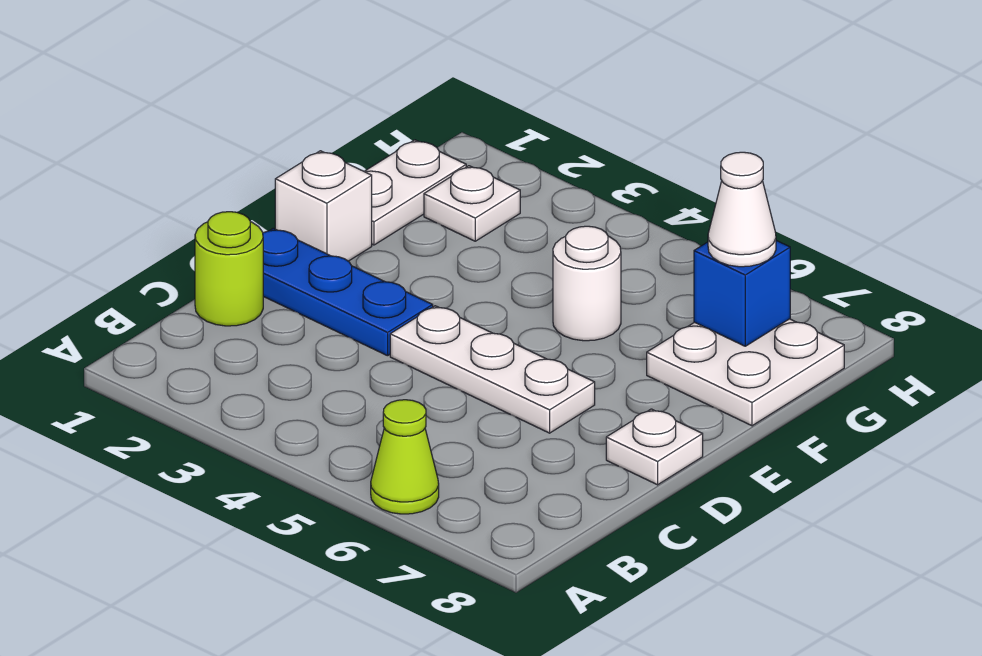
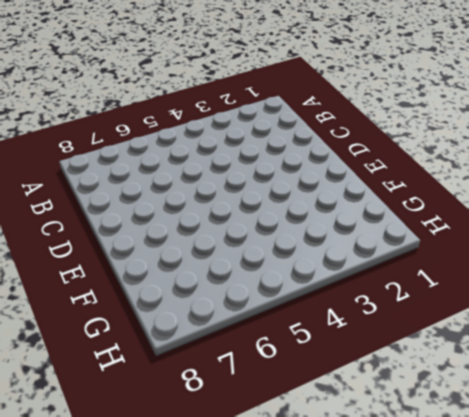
none -> lime 1x1 cone [371,400,439,514]
none -> lime 1x1 round brick [195,212,263,326]
none -> blue 1x3 plate [263,228,433,356]

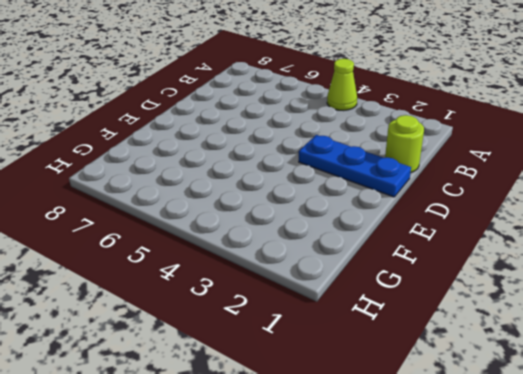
lime 1x1 cone [327,59,357,111] -> lime 1x1 cone moved to [371,400,439,514]
none -> white 1x3 plate [390,306,595,433]
none -> white 1x1 plate [606,409,703,485]
none -> white 1x1 brick [275,151,372,261]

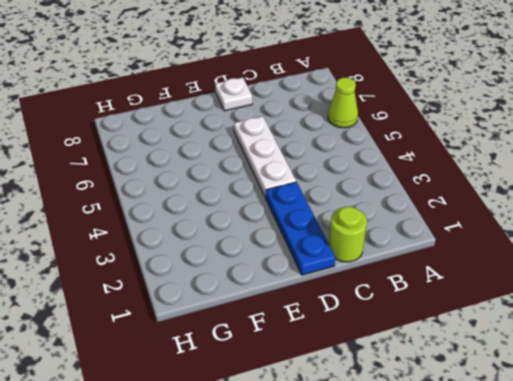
none -> white 1x1 brick [275,151,372,261]
none -> white 1x2 plate [364,140,466,245]
none -> white 1x1 round brick [553,226,621,341]

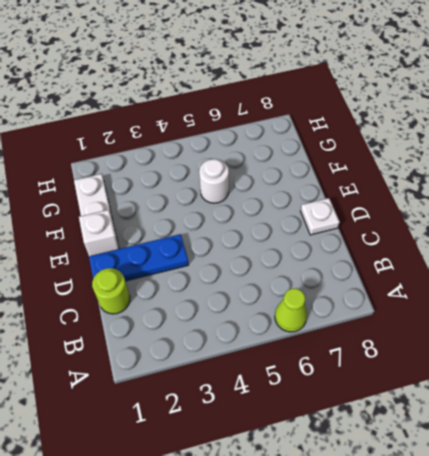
none -> white 1x3 plate [390,306,595,433]
none -> white 2x2 plate [647,319,844,426]
none -> white 1x1 plate [424,166,520,241]

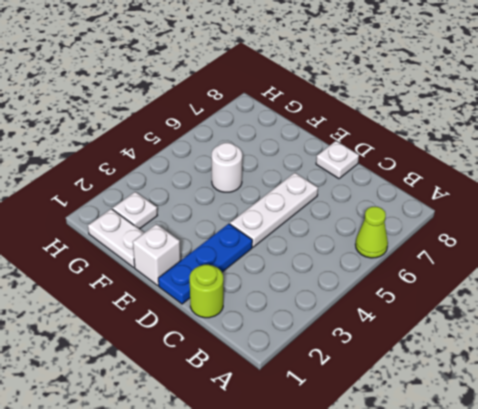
none -> white 2x2 plate [647,319,844,426]
none -> blue 1x1 brick [694,240,790,346]
none -> white 1x1 cone [708,152,776,267]

